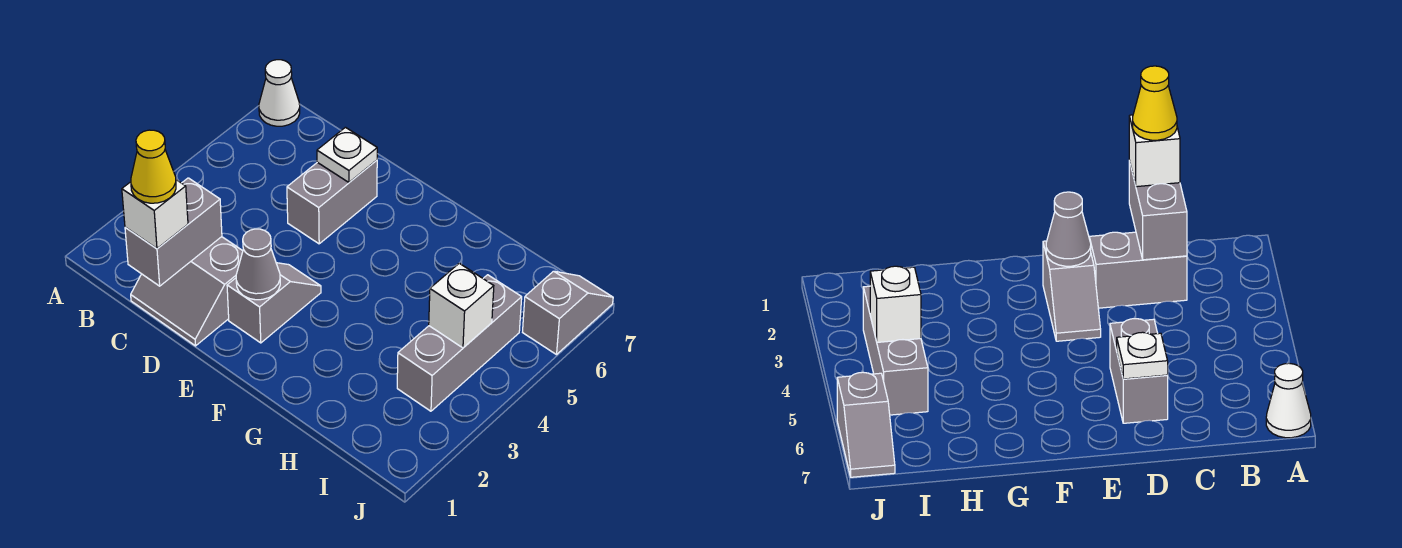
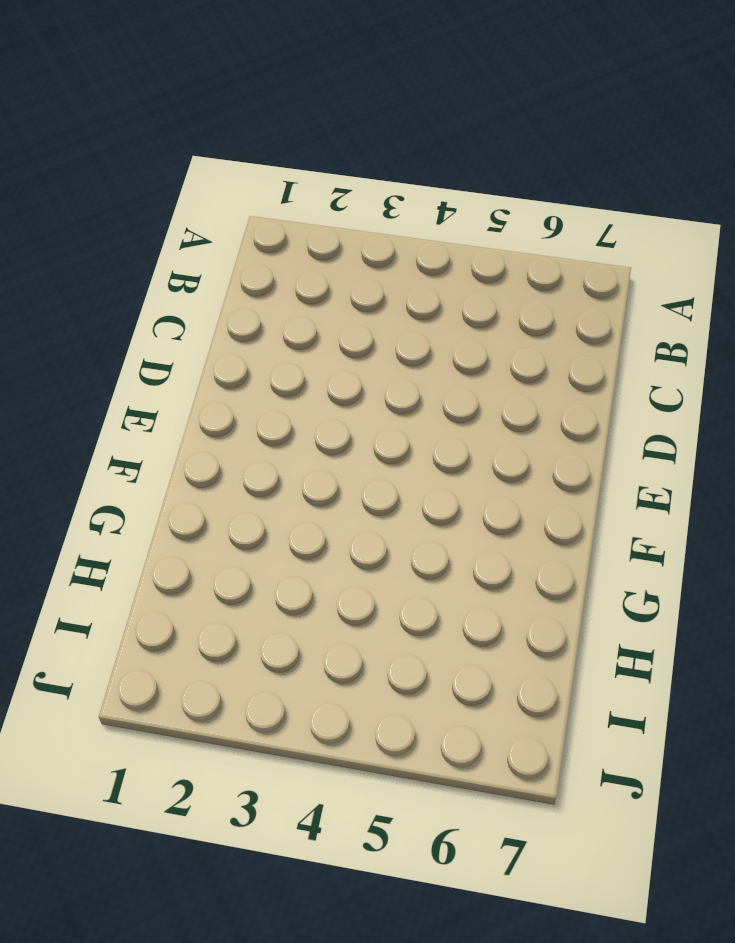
none -> white 1x1 cone [259,60,300,126]
none -> grey 2x2 slope [131,237,243,346]
none -> grey 1x2 brick [287,160,377,244]

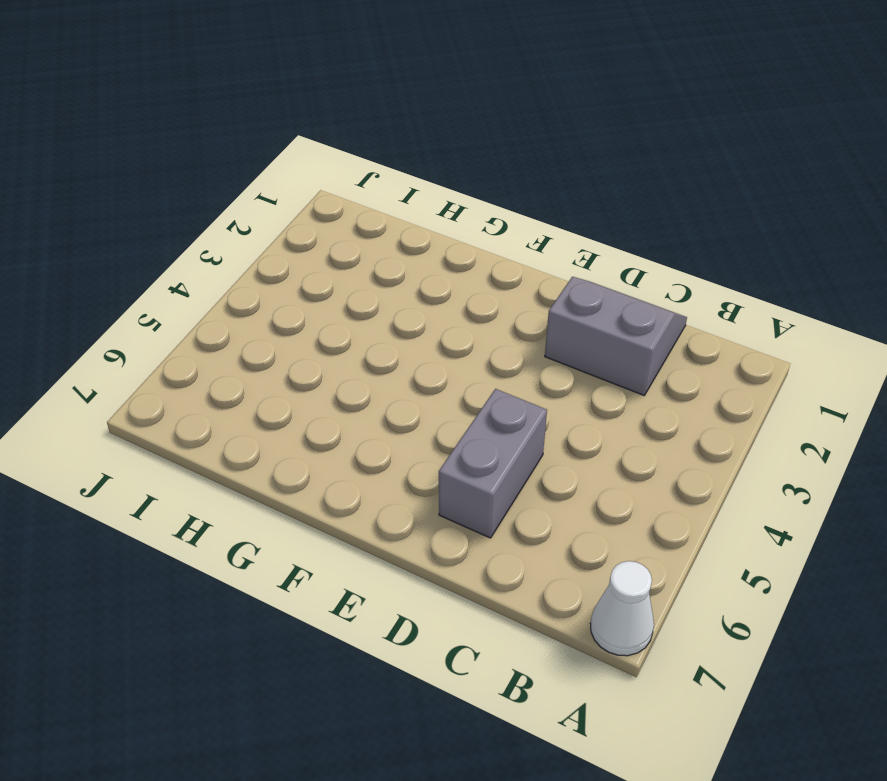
none -> grey 1x2 slope [227,263,321,343]
none -> grey 1x3 brick [397,275,522,411]
none -> grey 1x2 slope [523,271,613,355]

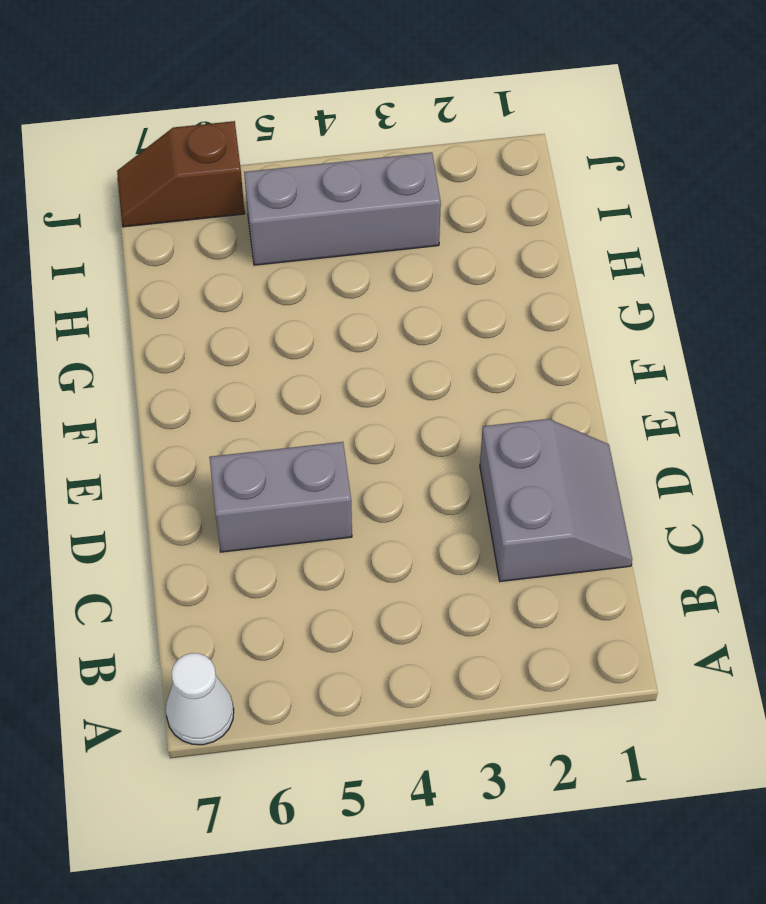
brown 1x2 slope [117,121,245,227] -> grey 1x2 slope [523,271,613,355]
none -> grey 1x2 slope [227,263,321,343]
none -> grey 1x2 brick [125,178,222,286]
none -> white 1x1 plate [317,127,377,182]

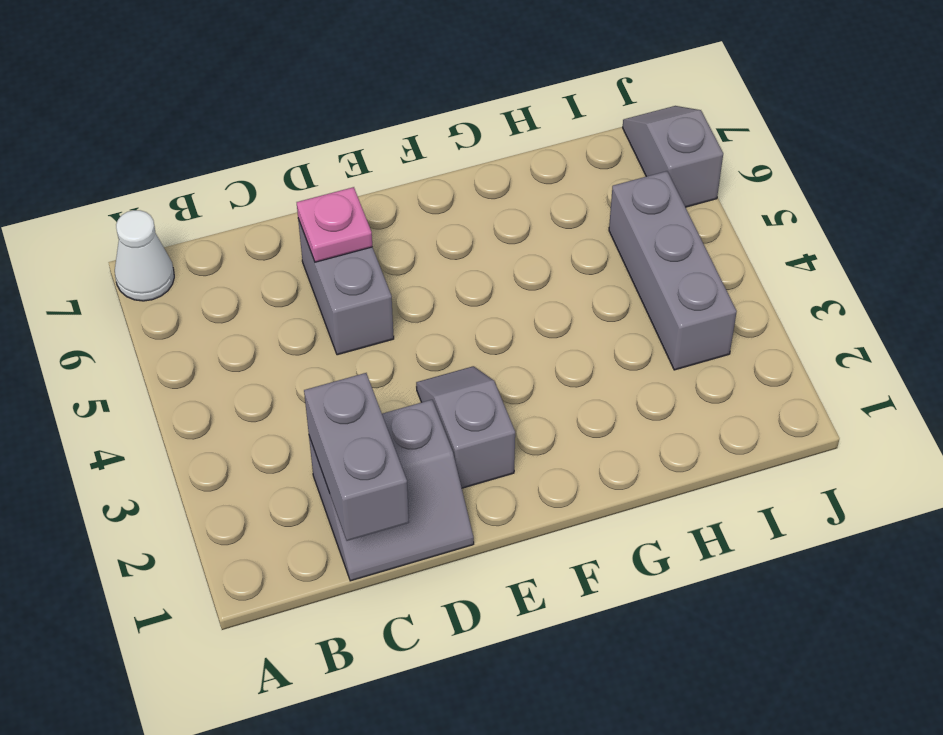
pink 1x1 plate [297,187,372,262] -> white 1x1 plate [317,127,377,182]
none -> grey 1x1 cone [236,229,280,300]
none -> white 1x1 brick [429,263,494,348]
none -> white 1x1 brick [122,180,188,249]

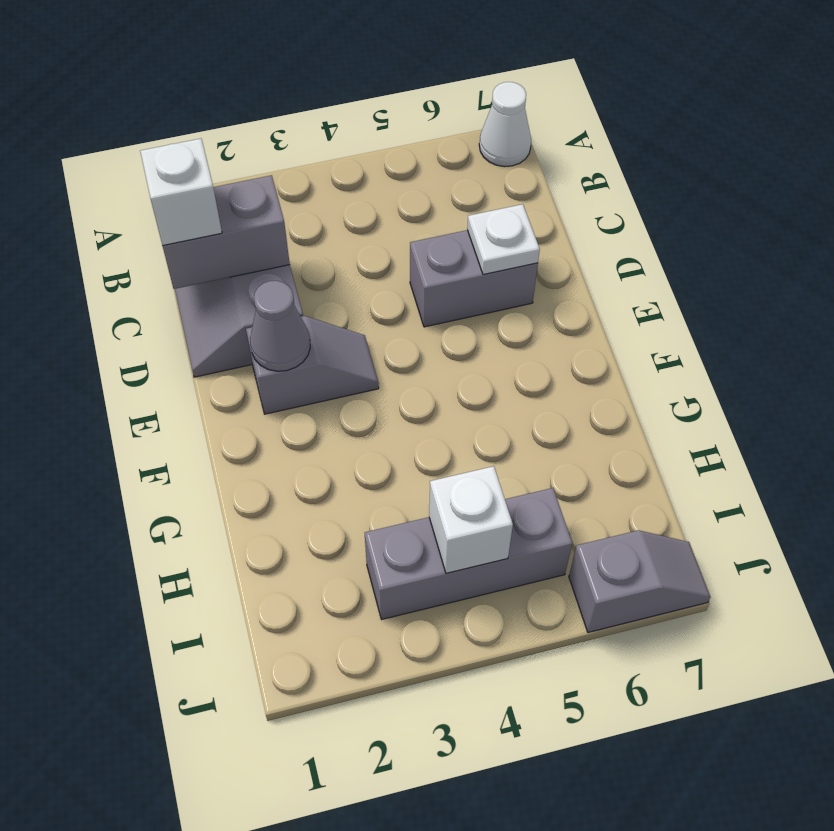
none -> yellow 1x1 cone [131,130,176,203]

